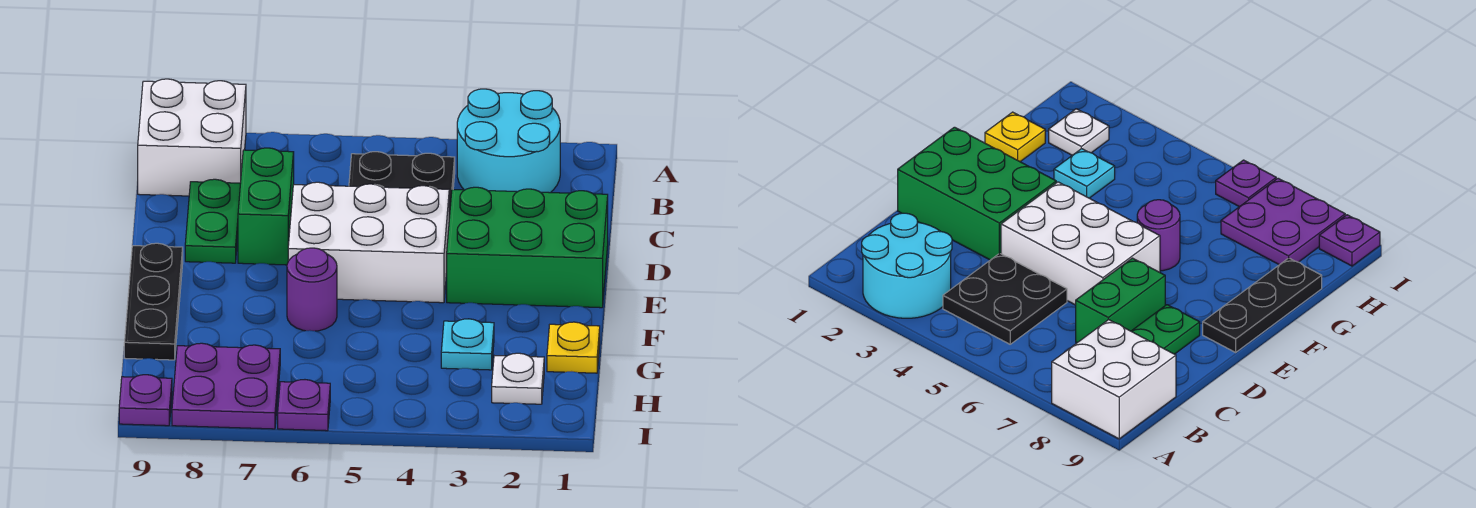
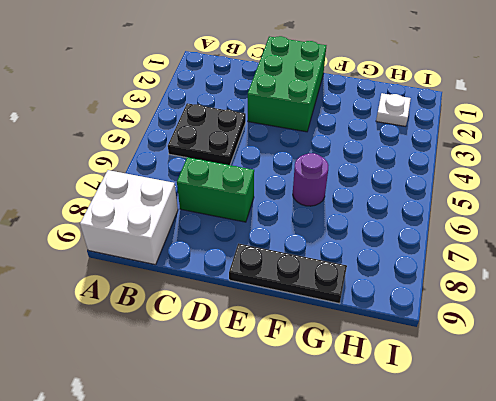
none -> cyan 2x2 round brick [457,89,560,193]
none -> green 1x2 plate [185,179,241,263]
none -> white 2x3 brick [288,182,449,303]

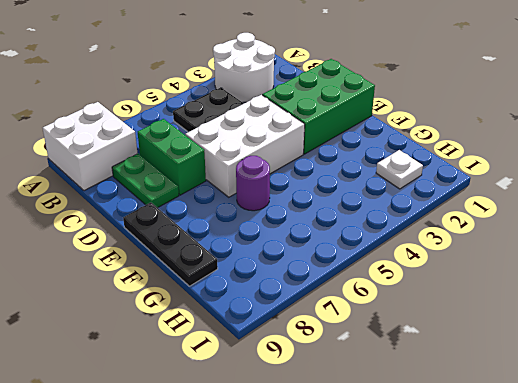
white 2x2 round brick [213,33,275,102] -> cyan 2x2 round brick [457,89,560,193]
none -> yellow 1x1 plate [547,322,600,373]
none -> cyan 1x1 plate [441,319,494,370]
none -> purple 2x2 plate [172,343,280,429]

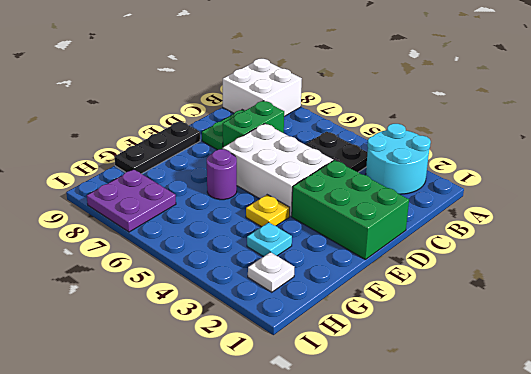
yellow 1x1 plate [246,195,290,227] -> yellow 1x1 plate moved to [547,322,600,373]
none -> purple 1x1 plate [278,380,330,431]
none -> purple 1x1 plate [119,375,172,426]

